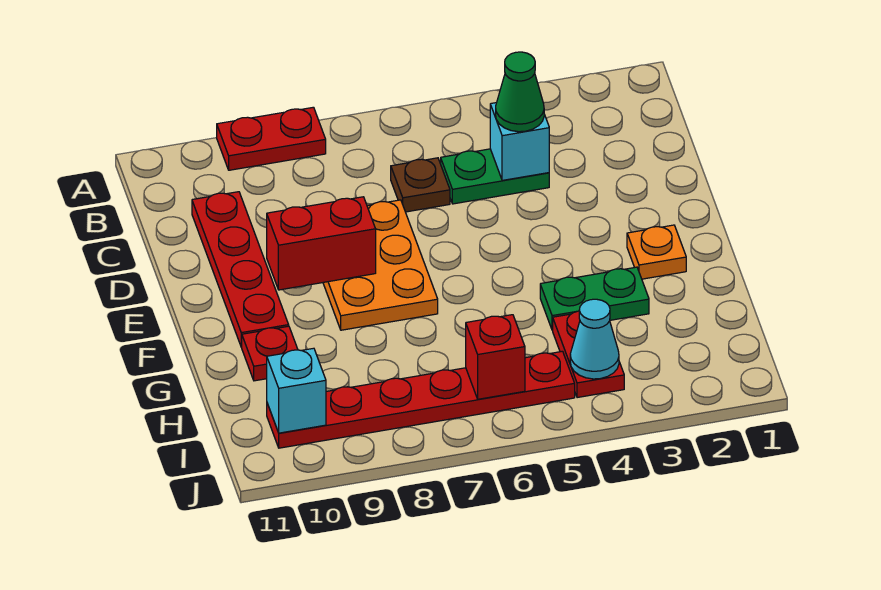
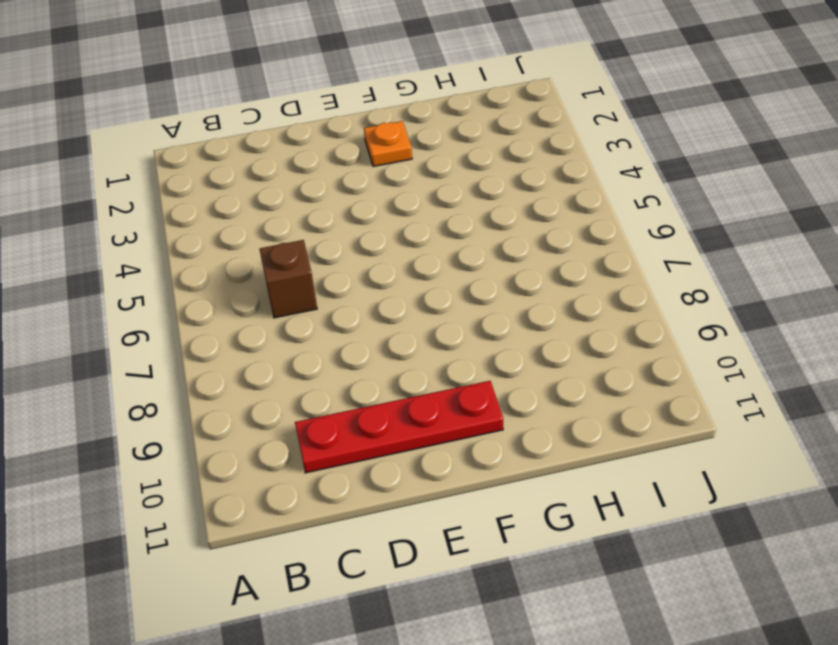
brown 1x1 brick [260,240,317,318] -> brown 1x1 plate [391,158,450,212]
none -> red 1x2 plate [217,107,326,170]
none -> green 1x2 plate [441,149,549,204]
none -> orange 2x3 plate [323,200,438,330]

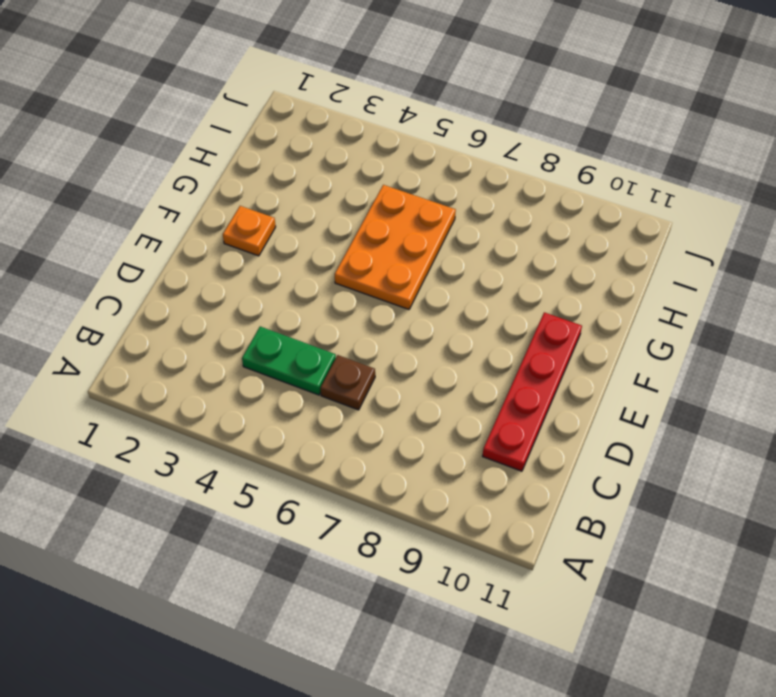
orange 2x3 plate [335,185,456,309] -> orange 2x3 plate moved to [323,200,438,330]
none -> red 1x2 plate [217,107,326,170]
none -> green 1x2 plate [540,267,649,330]
none -> red 1x1 plate [242,326,298,381]

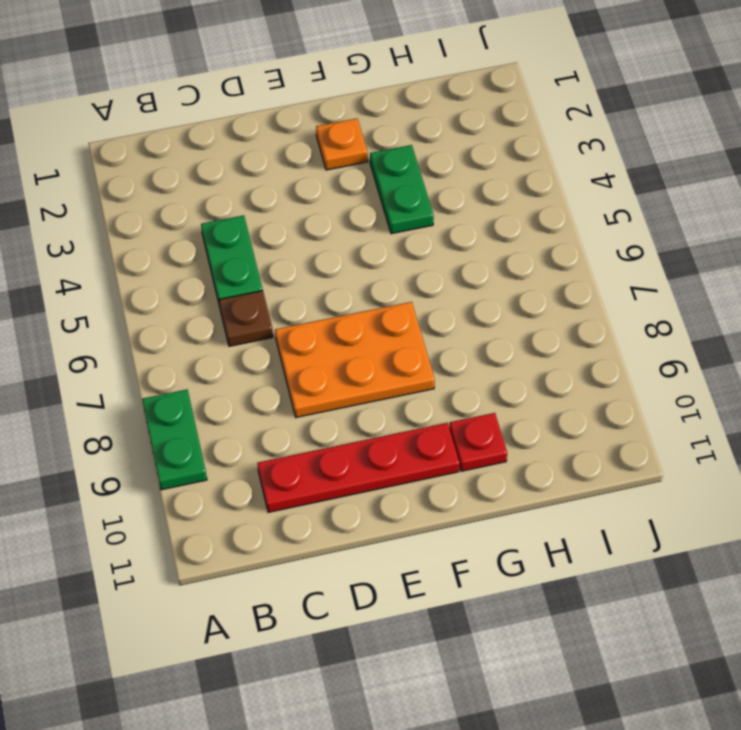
green 1x2 plate [142,390,207,490] -> red 1x2 plate [217,107,326,170]
none -> red 1x2 plate [553,311,624,398]
none -> red 1x6 plate [267,351,575,448]
none -> cyan 1x1 brick [490,103,549,180]

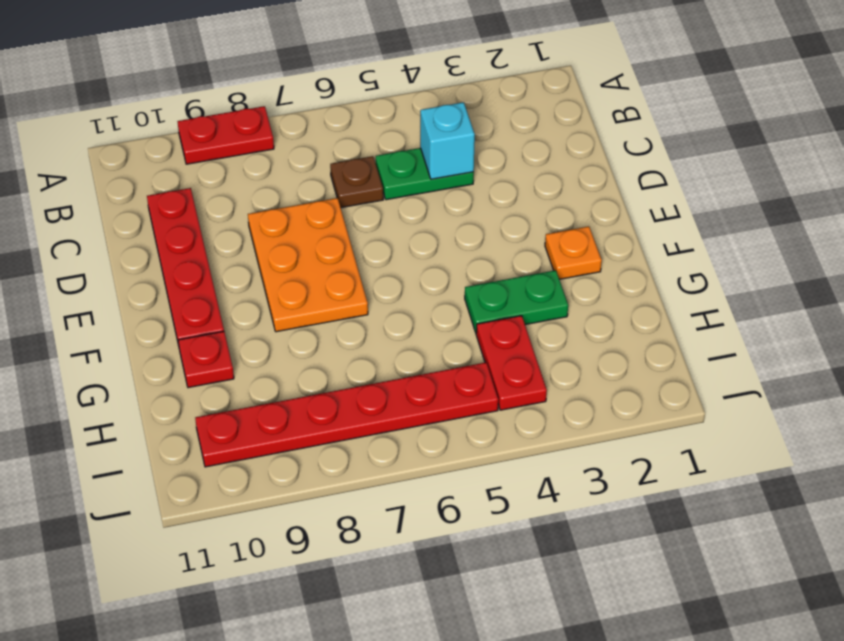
none -> red 1x2 brick [267,197,376,290]
none -> cyan 1x1 cone [570,299,619,379]
none -> red 1x1 brick [466,315,525,399]

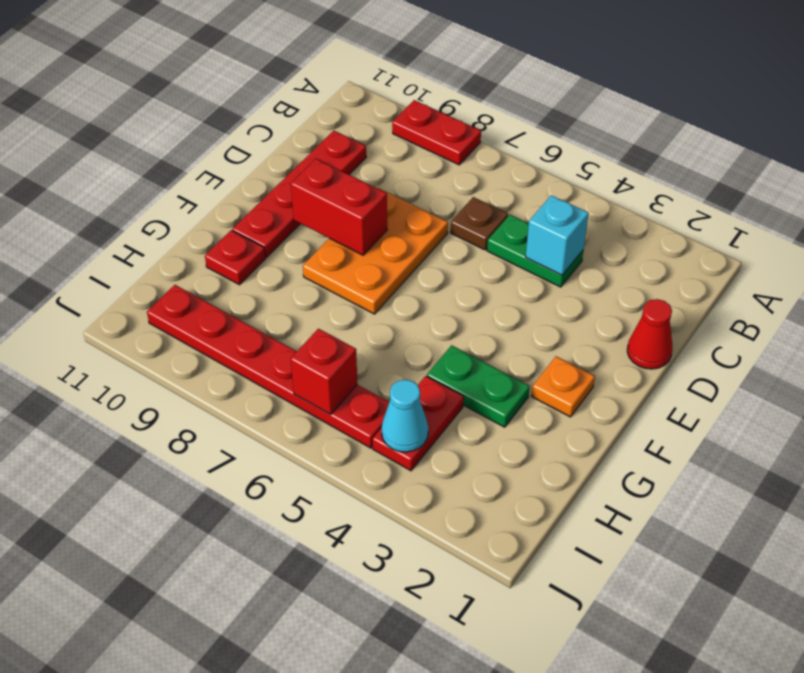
red 1x1 cone [627,299,672,369] -> none
none -> cyan 1x1 brick [267,348,326,433]
none -> green 1x1 cone [496,52,544,132]

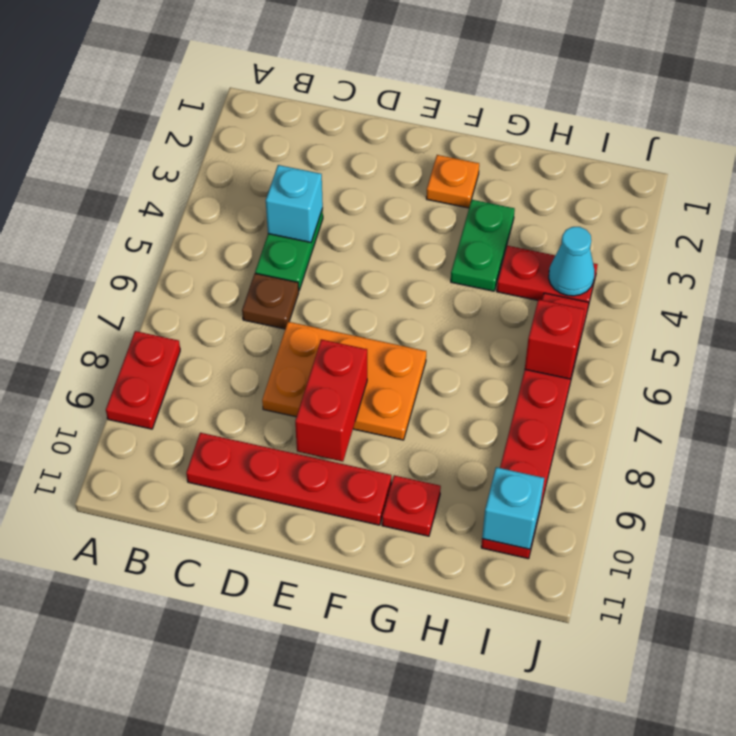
none -> green 1x1 cone [496,52,544,132]

